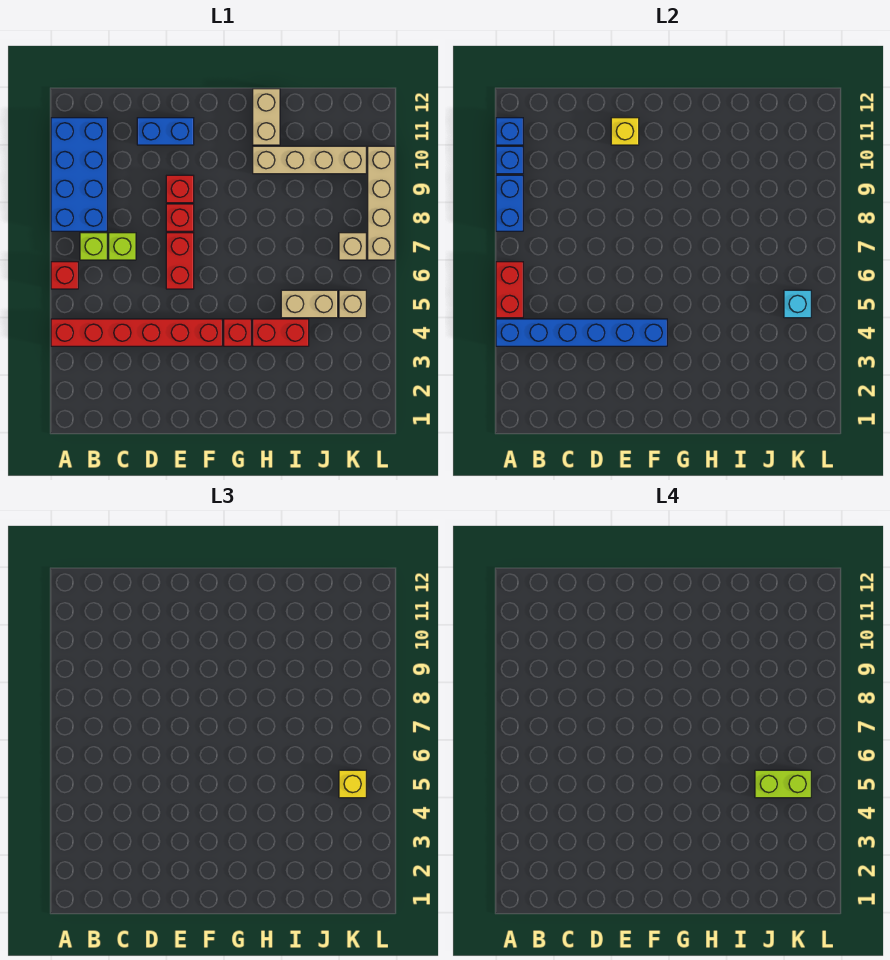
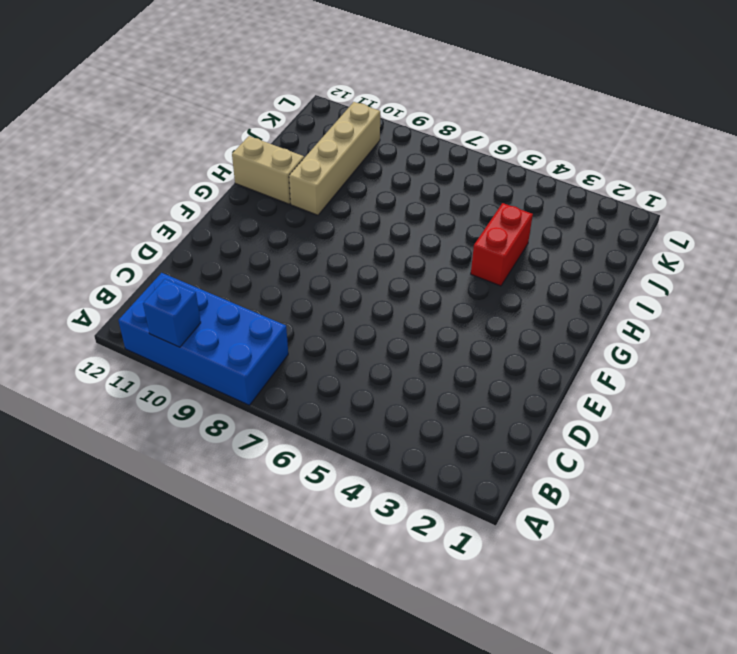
none -> red 1x6 brick [51,319,222,346]
none -> red 1x1 brick [51,262,78,289]
none -> lime 1x1 brick [80,233,107,260]

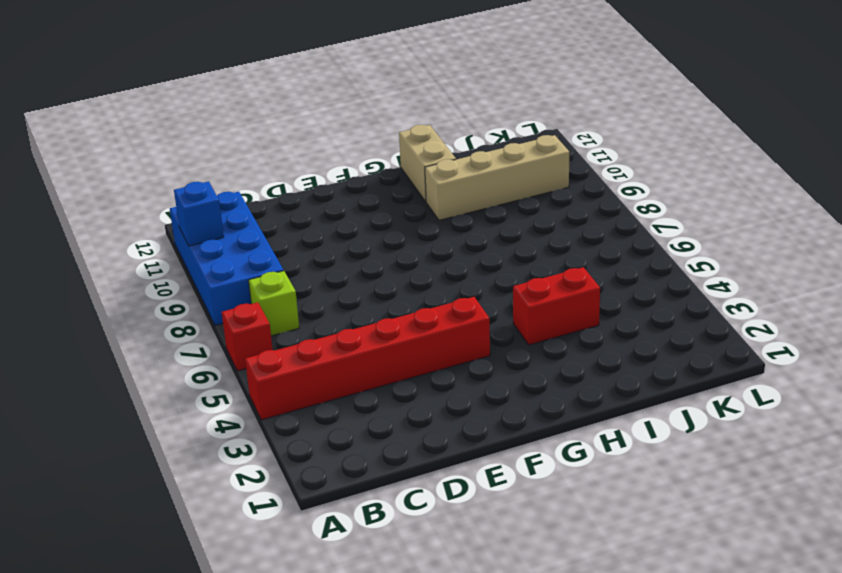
none -> lime 1x1 brick [109,233,136,260]
none -> blue 1x2 brick [137,118,194,145]
none -> red 1x2 brick [166,233,194,289]

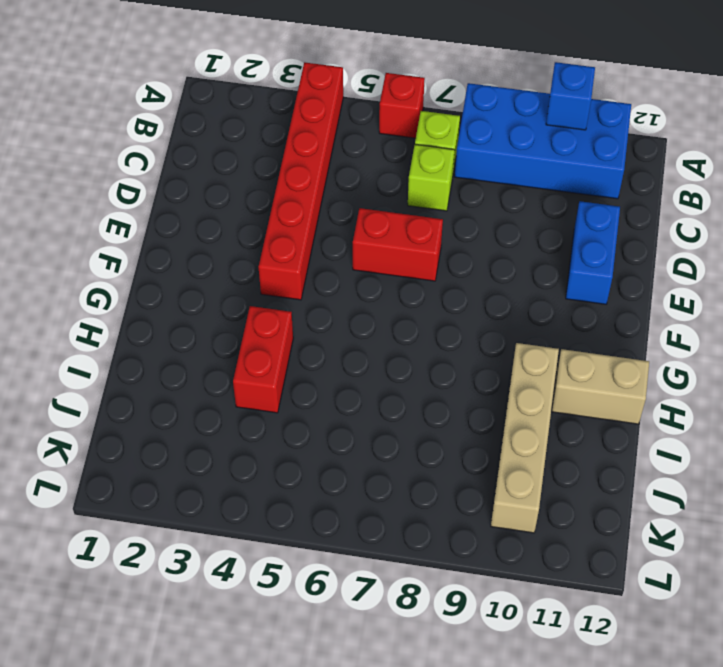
none -> red 1x1 brick [166,204,194,231]
none -> red 1x1 brick [166,175,194,203]
none -> red 1x1 brick [224,319,251,346]

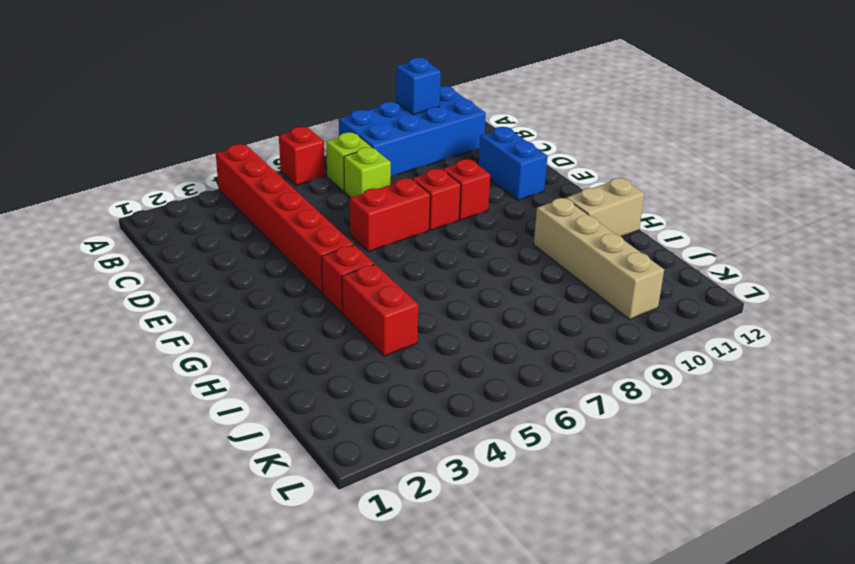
none -> tan 1x2 brick [281,290,338,318]
none -> tan 1x1 brick [339,290,366,318]
none -> tan 1x1 brick [339,233,366,260]

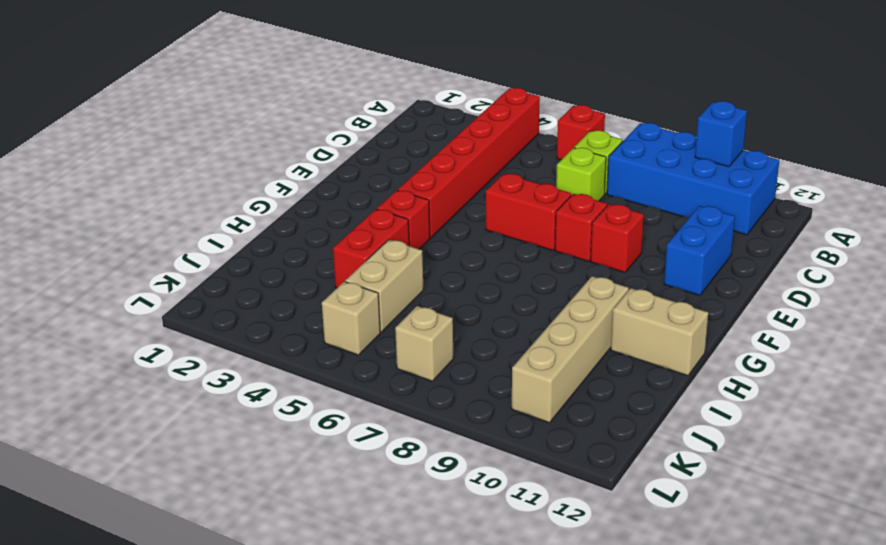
none -> tan 1x4 brick [368,146,395,260]
none -> blue 1x6 brick [496,319,667,346]
none -> red 1x2 brick [496,262,523,318]

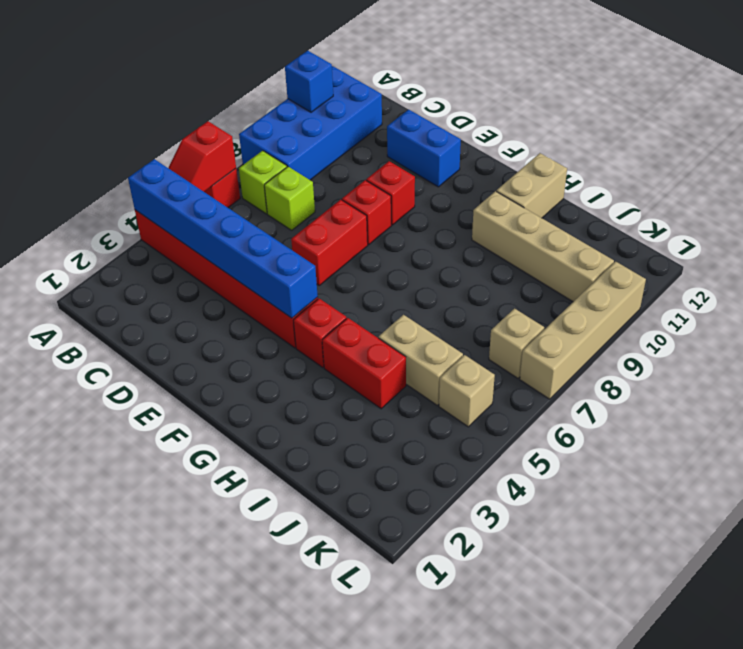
red 1x2 slope [169,121,236,192] -> red 1x2 brick [496,262,523,318]
none -> blue 1x2 brick [496,175,523,231]
none -> blue 1x1 brick [496,118,523,145]
none -> yellow 1x1 brick [611,118,639,145]

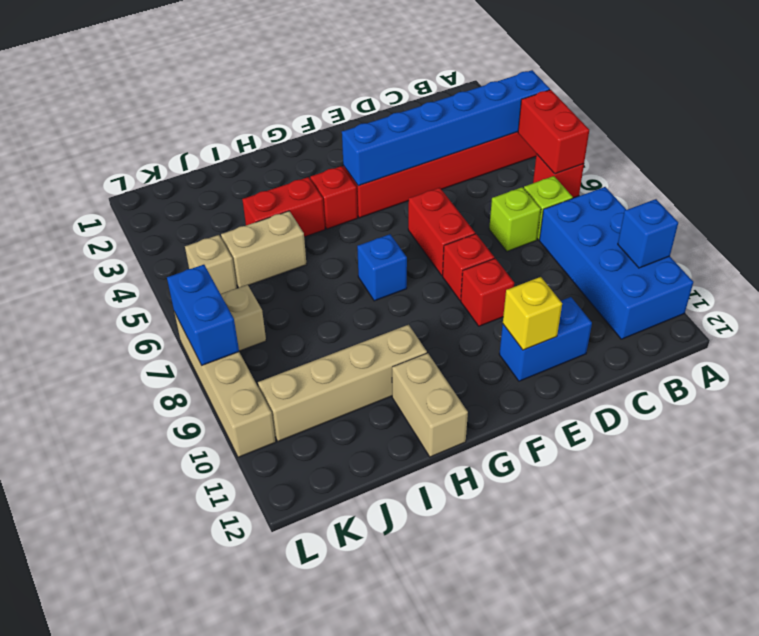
blue 1x1 brick [357,234,407,301] -> blue 1x1 brick moved to [496,118,523,145]
blue 1x2 brick [167,265,239,365] -> blue 1x2 brick moved to [496,175,523,231]
none -> cyan 1x1 brick [784,290,811,318]
none -> yellow 1x1 brick [339,770,366,798]
none -> lime 1x2 brick [755,770,811,798]

